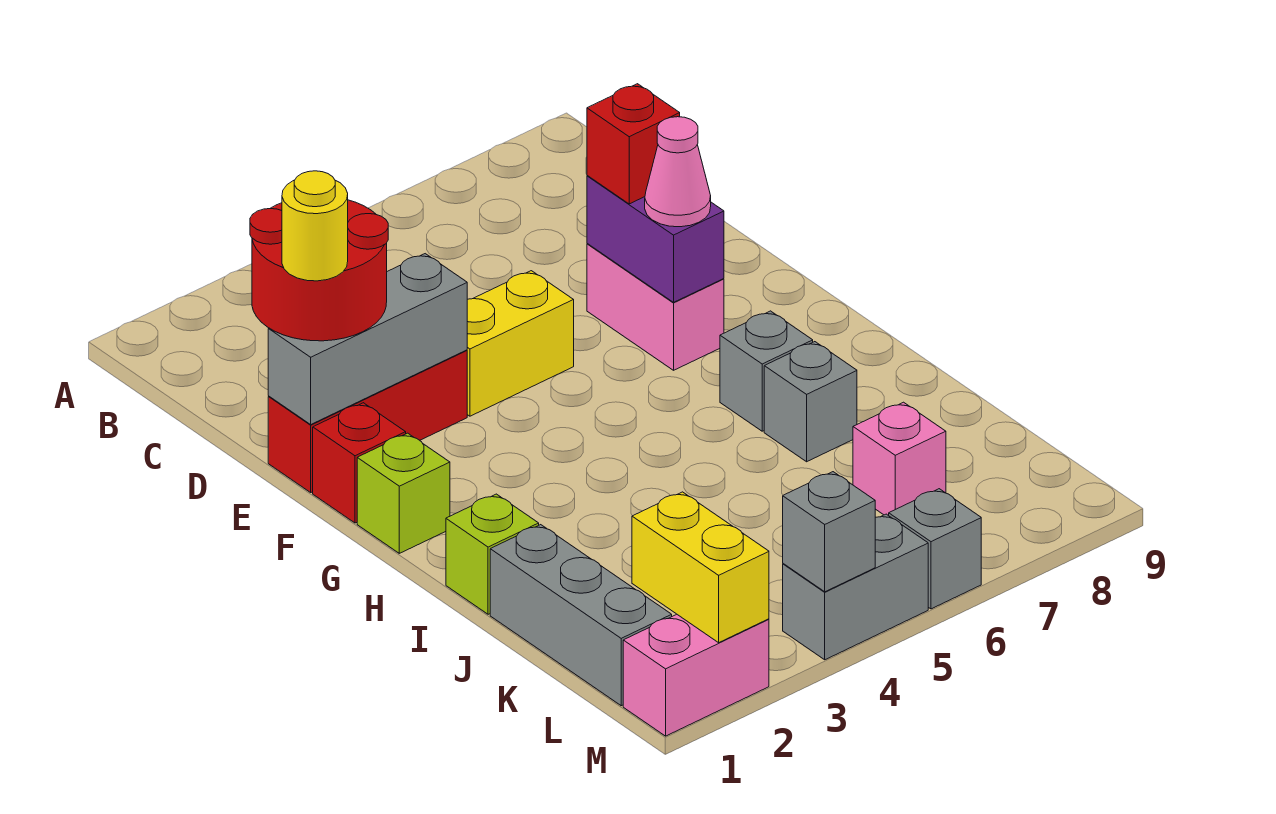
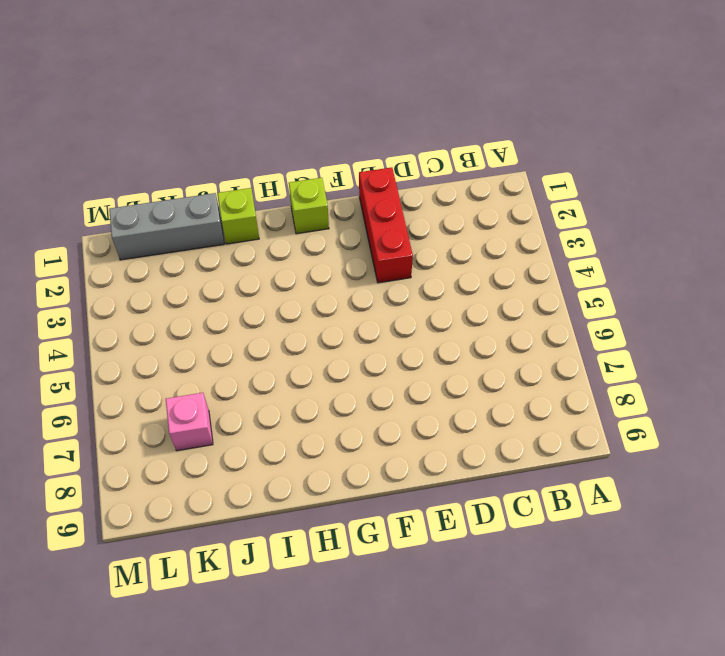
none -> yellow 1x2 brick [467,271,574,416]
none -> pink 1x2 brick [587,244,724,370]
none -> red 1x1 brick [313,403,406,523]

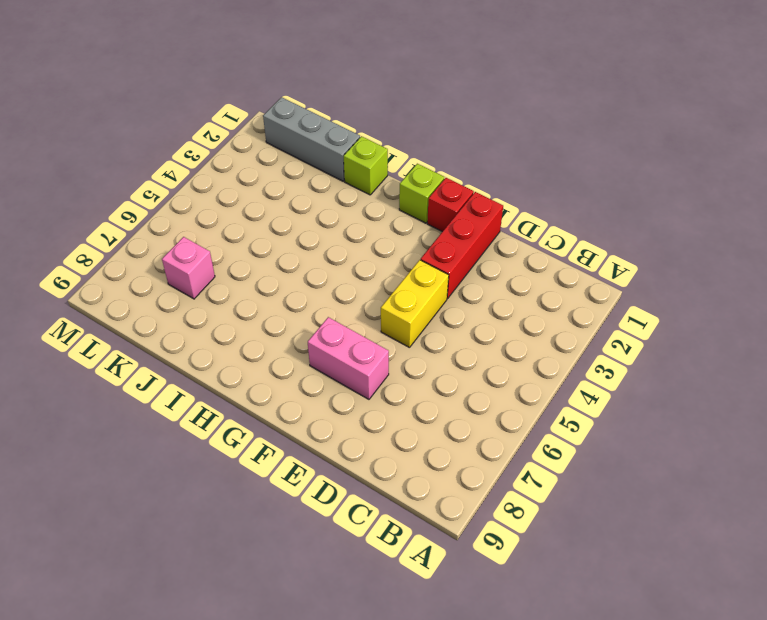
none -> grey 1x1 brick [720,311,813,431]
none -> grey 1x1 brick [764,342,857,462]
none -> pink 1x2 brick [623,615,769,736]

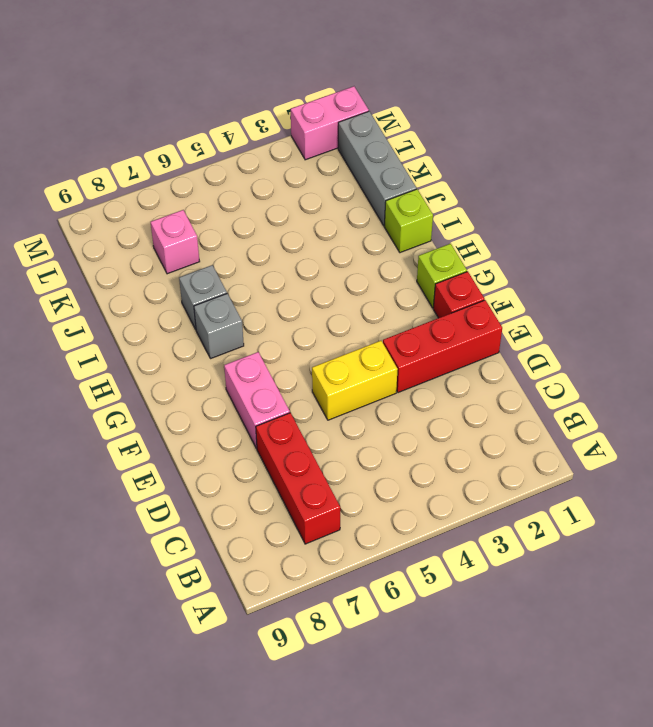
red 1x3 brick [256,413,340,544] -> none
none -> grey 1x2 brick [783,514,928,660]
none -> grey 1x1 brick [889,489,981,609]
none -> grey 1x3 brick [268,254,467,424]

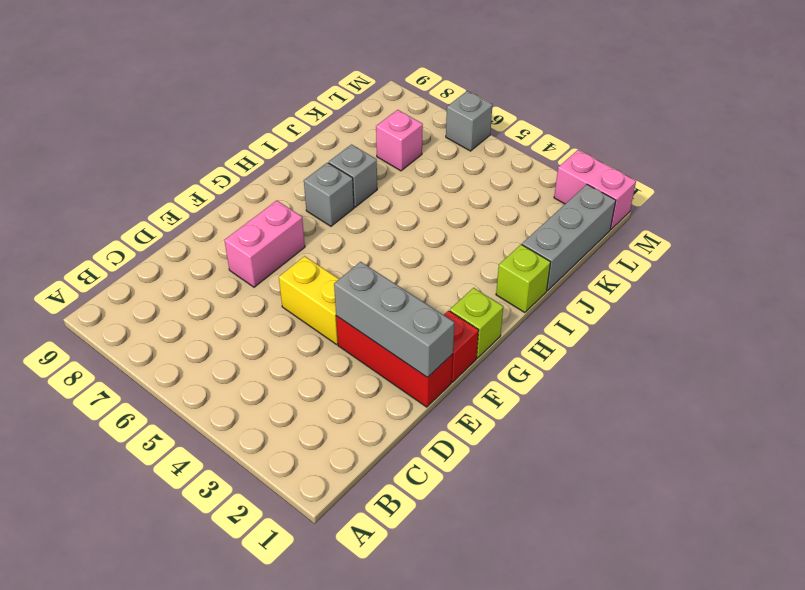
none -> grey 1x2 brick [783,514,928,660]
none -> purple 1x2 brick [587,176,724,302]
none -> yellow 1x2 brick [632,492,769,643]

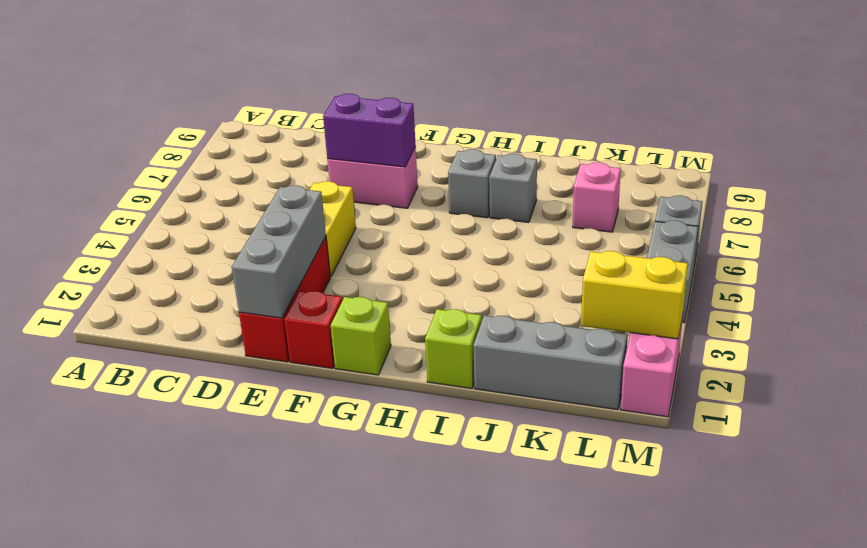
none -> grey 1x1 brick [783,472,875,592]
none -> red 2x2 round brick [250,200,388,341]
none -> red 1x1 brick [587,84,680,204]

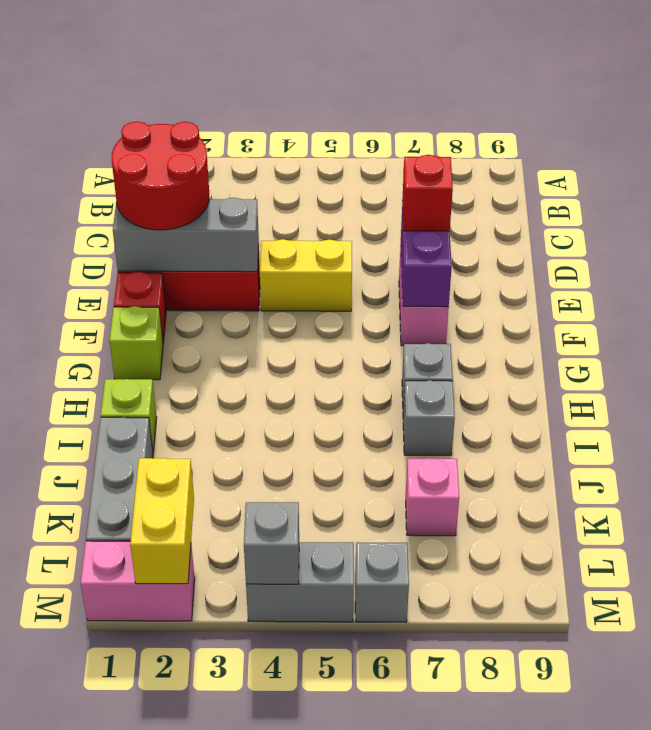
none -> pink 1x1 cone [645,117,711,227]
none -> yellow 1x1 round brick [282,171,348,281]

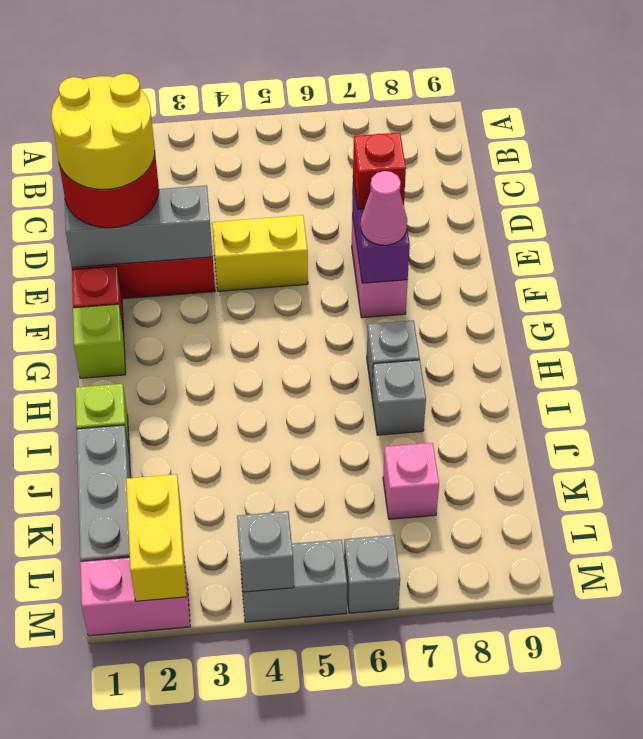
yellow 2x2 round brick [51,74,155,189] -> yellow 1x1 round brick [282,171,348,281]

